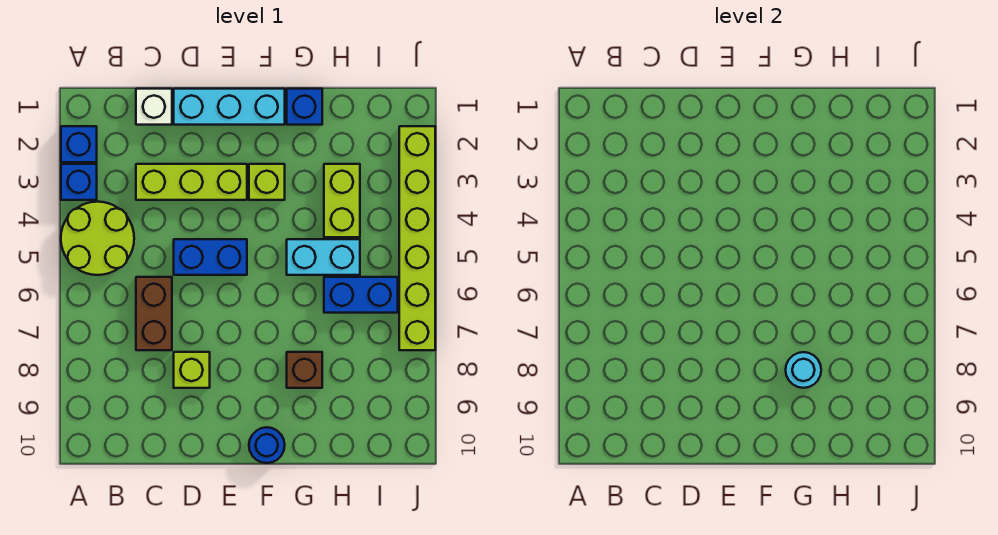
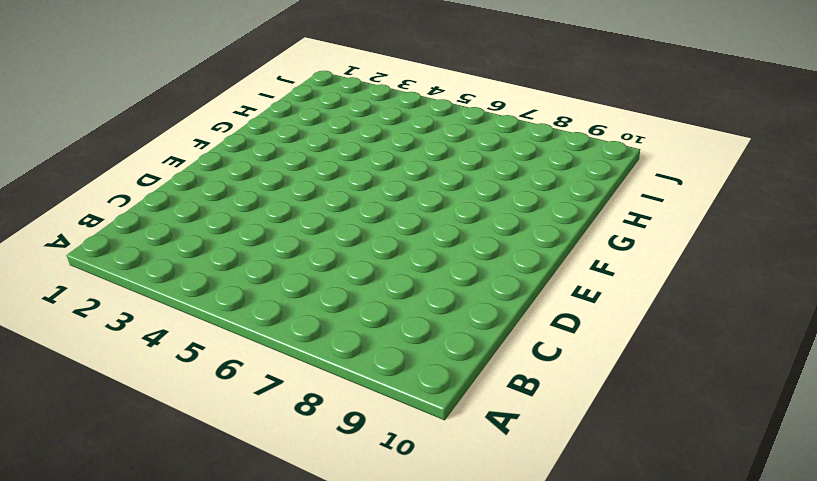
none -> blue 1x1 brick [61,126,97,162]
none -> blue 1x1 brick [61,164,97,200]
none -> lime 2x2 round brick [61,202,134,275]

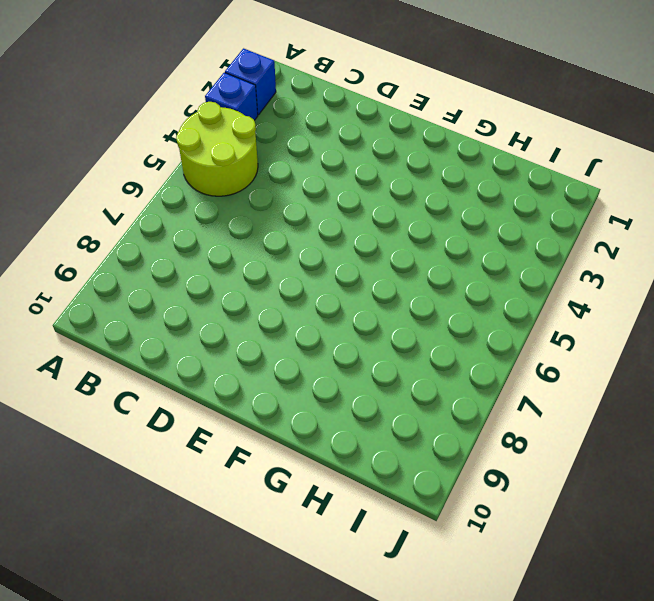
none -> white 1x1 brick [136,89,172,125]
none -> lime 1x3 brick [136,164,247,200]
none -> brown 1x2 brick [136,277,172,350]

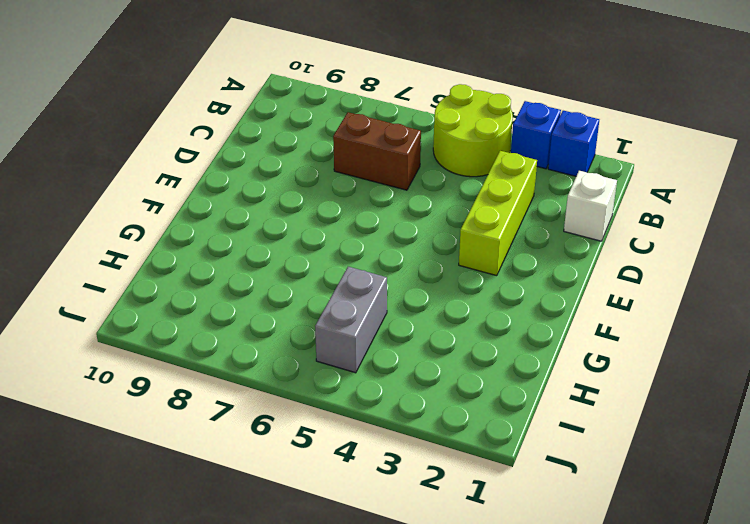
grey 1x2 brick [315,267,387,373] -> cyan 1x2 brick [287,239,360,275]
none -> cyan 1x3 brick [174,89,285,125]
none -> blue 1x2 brick [174,239,247,275]
none -> lime 1x1 brick [174,352,210,388]

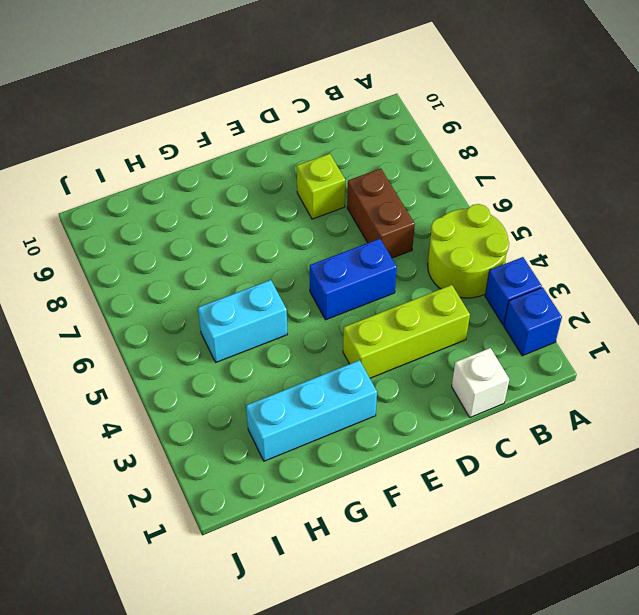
cyan 1x3 brick [246,360,377,461] -> cyan 1x3 brick moved to [174,89,285,125]
none -> lime 1x1 brick [249,164,285,200]
none -> blue 1x1 round brick [249,427,285,463]
none -> blue 1x1 brick [287,89,322,125]

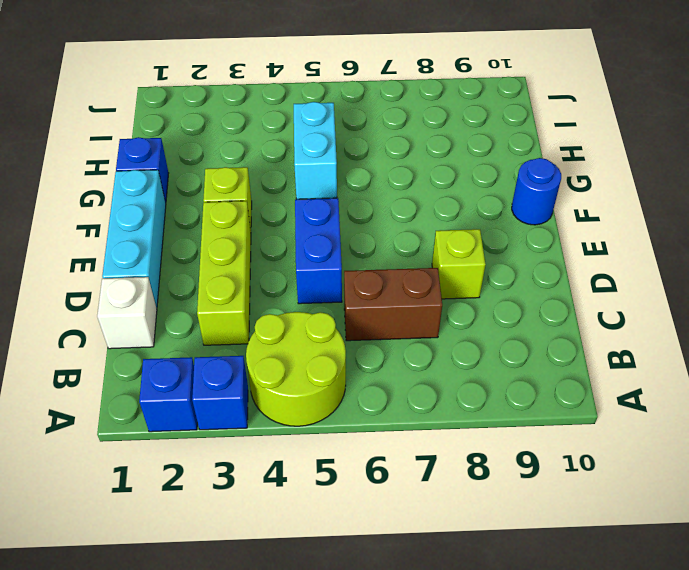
none -> brown 1x1 brick [287,352,322,388]
none -> lime 1x2 brick [324,164,360,237]
none -> blue 1x2 brick [324,277,398,313]

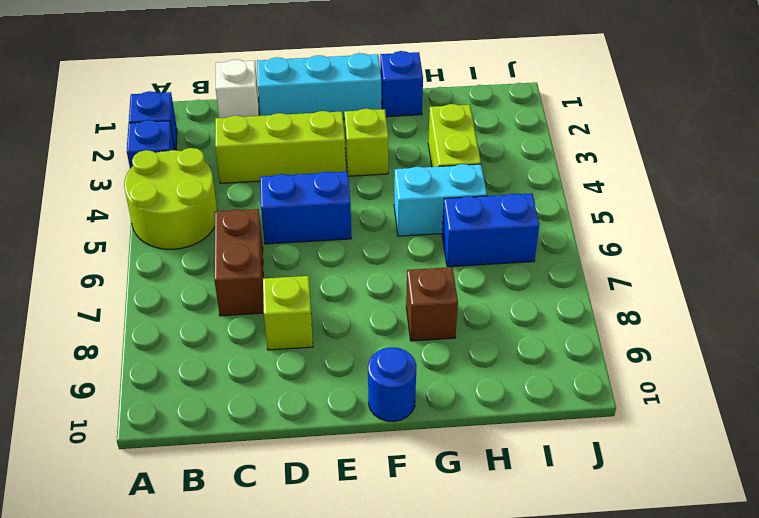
none -> lime 1x6 brick [399,126,435,350]
none -> cyan 1x1 round brick [786,352,821,388]

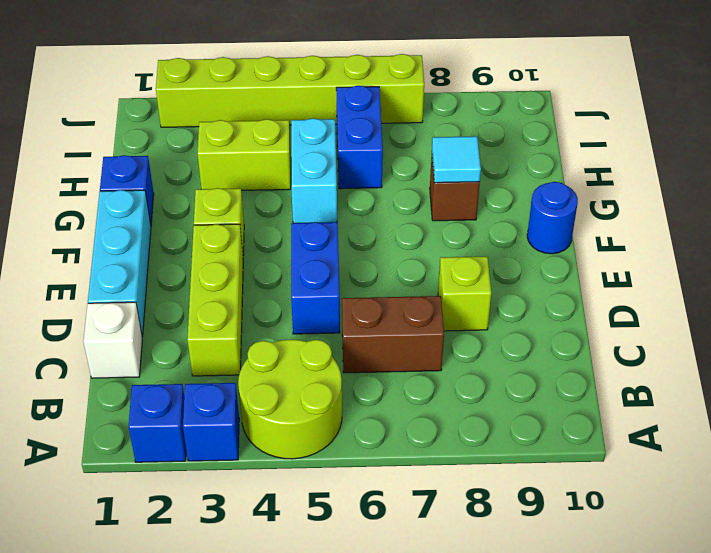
cyan 1x1 tile [432,136,481,183] -> cyan 1x1 round brick [786,352,821,388]

